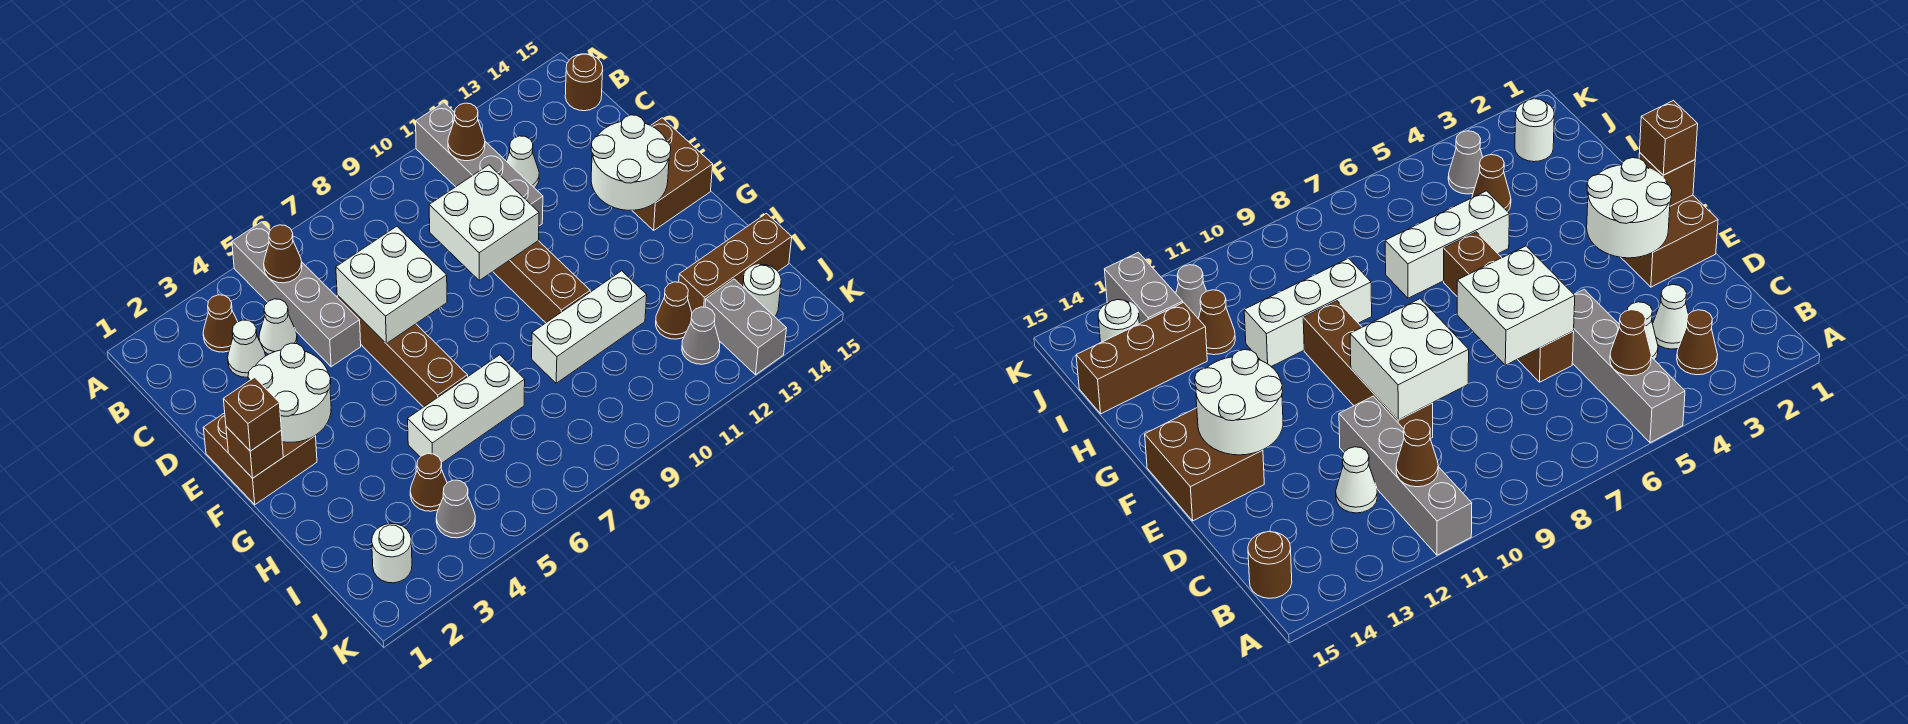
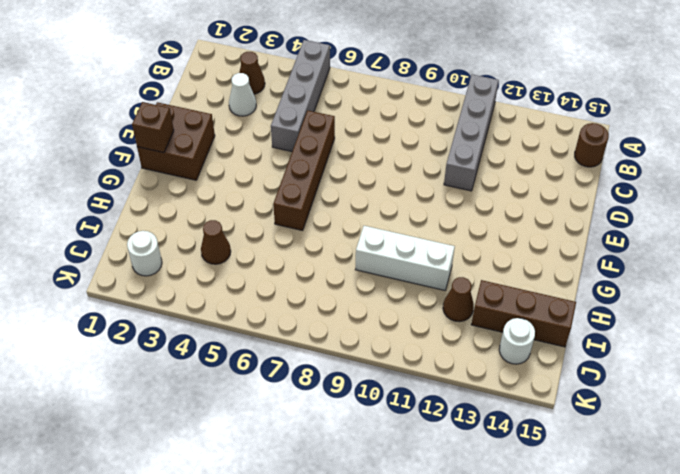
none -> white 1x1 cone [259,299,297,354]
none -> white 1x1 cone [507,136,539,188]
none -> brown 1x4 brick [493,241,590,323]

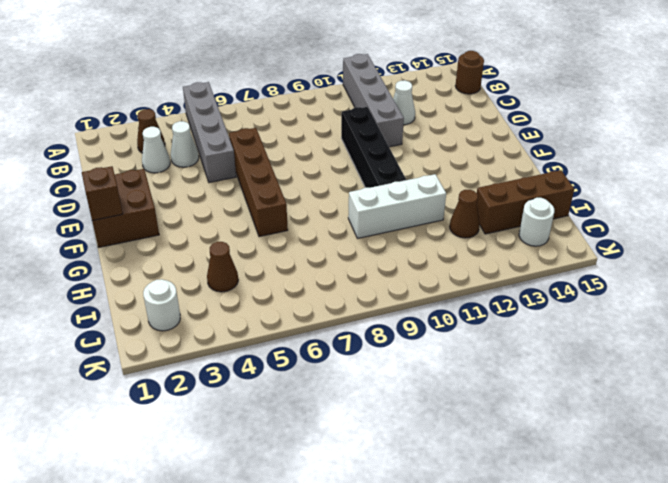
black 1x4 brick [341,107,406,188] -> brown 1x4 brick [493,241,590,323]
none -> brown 2x2 brick [632,118,713,230]
none -> white 1x3 brick [408,355,525,463]
none -> grey 1x1 cone [436,480,475,538]

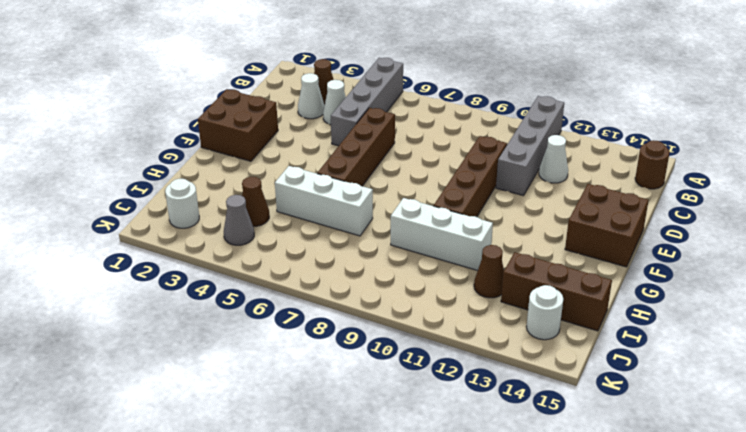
none -> grey 1x1 cone [682,307,720,364]
none -> grey 1x2 brick [705,279,787,375]
none -> brown 1x1 cone [264,225,302,283]

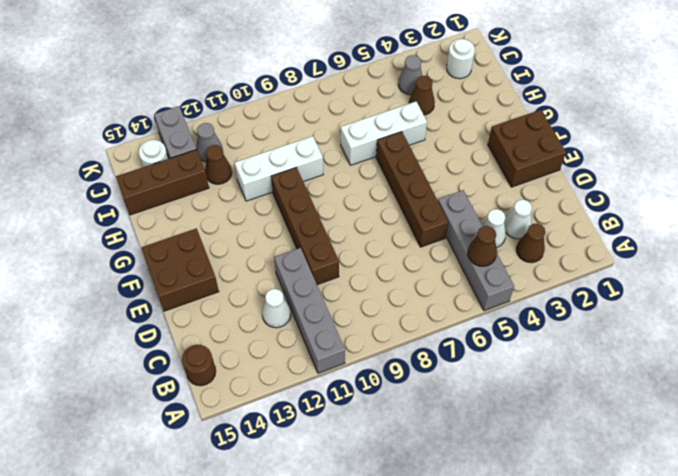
none -> brown 1x1 cone [448,103,485,161]
none -> white 2x2 brick [336,226,447,344]
none -> white 2x2 brick [429,165,539,280]

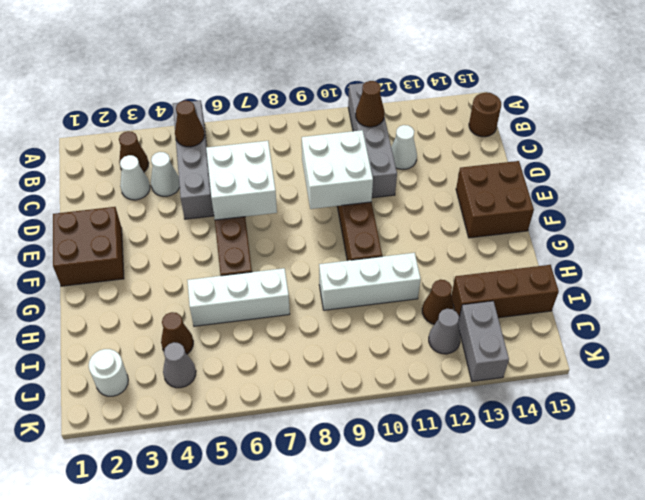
none -> white 1x1 round brick [743,265,781,317]
none -> white 2x2 round brick [248,343,331,442]
none -> white 2x2 round brick [591,115,671,210]

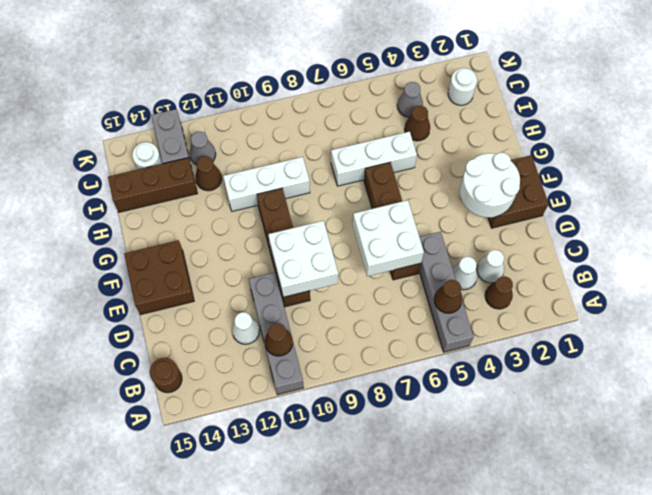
none -> white 2x2 round brick [591,115,671,210]
none -> brown 1x1 brick [226,426,283,478]
none -> brown 1x1 brick [223,377,281,451]

